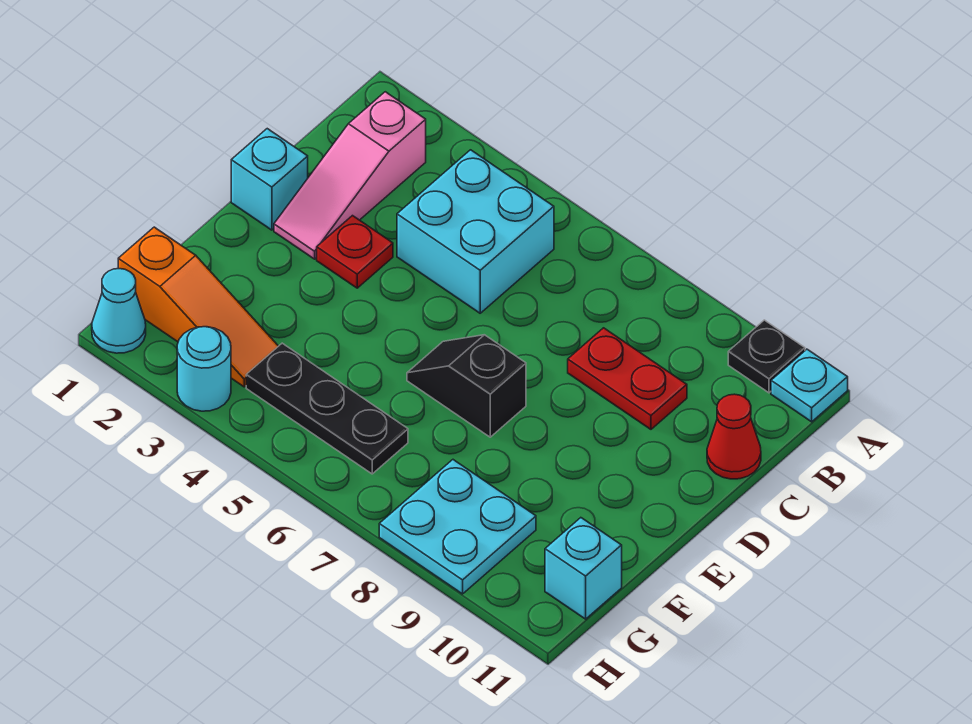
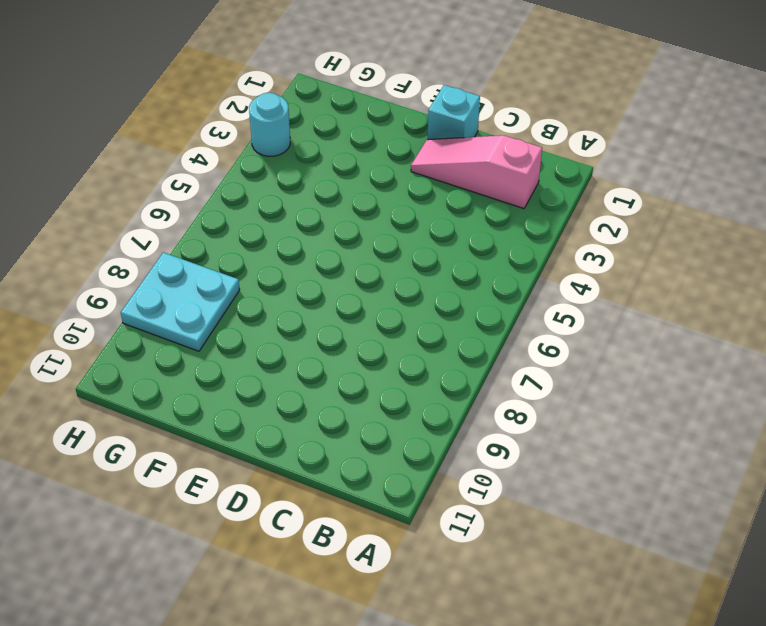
none -> black 1x1 plate [728,320,805,393]
none -> cyan 1x1 plate [771,349,848,422]
none -> cyan 2x2 brick [397,150,554,313]

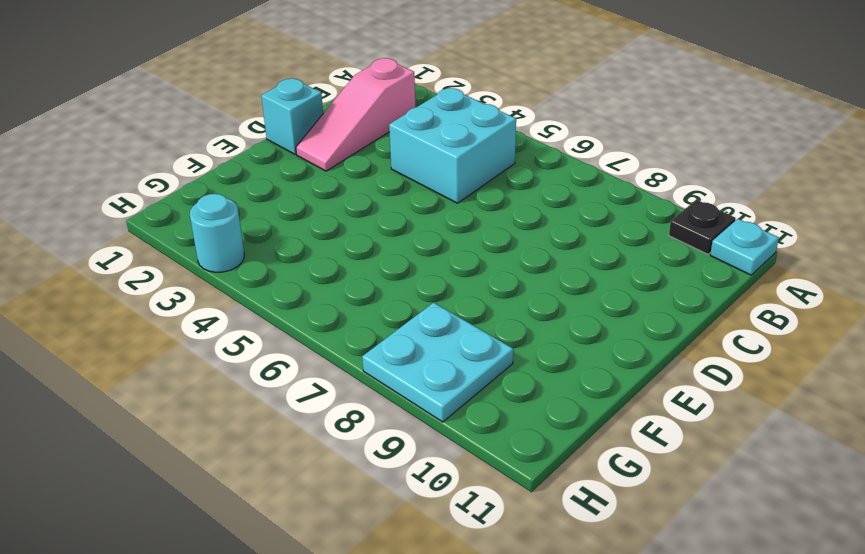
none -> red 1x2 plate [568,328,687,429]
none -> red 1x1 cone [707,394,761,479]
none -> red 1x1 plate [317,216,393,288]

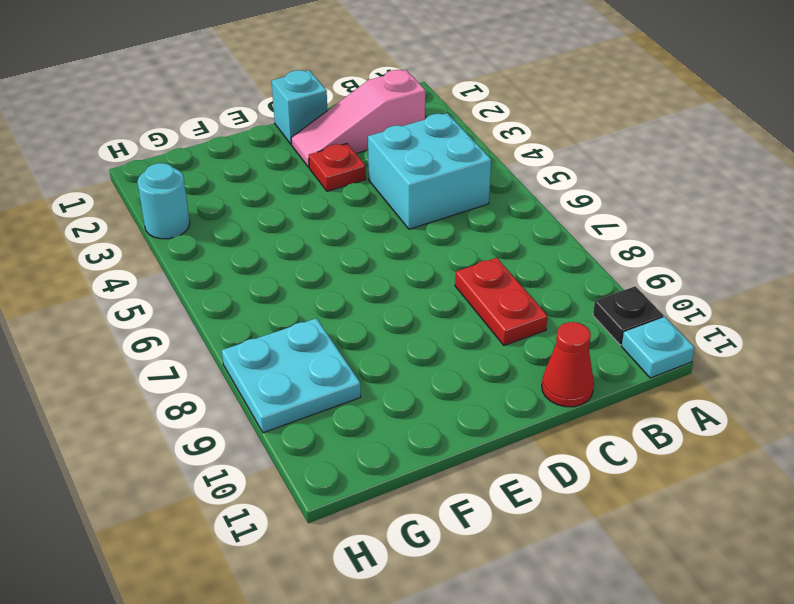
none -> black 1x2 slope [407,335,526,437]
none -> orange 1x3 slope [118,227,278,387]
none -> black 1x3 plate [246,343,408,474]

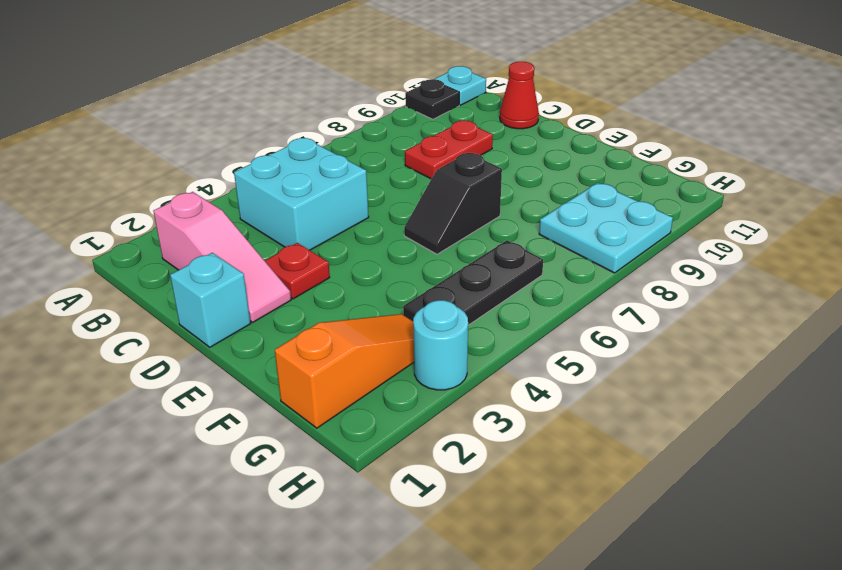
none -> cyan 1x1 brick [545,518,622,619]
none -> cyan 1x1 cone [92,269,146,353]

